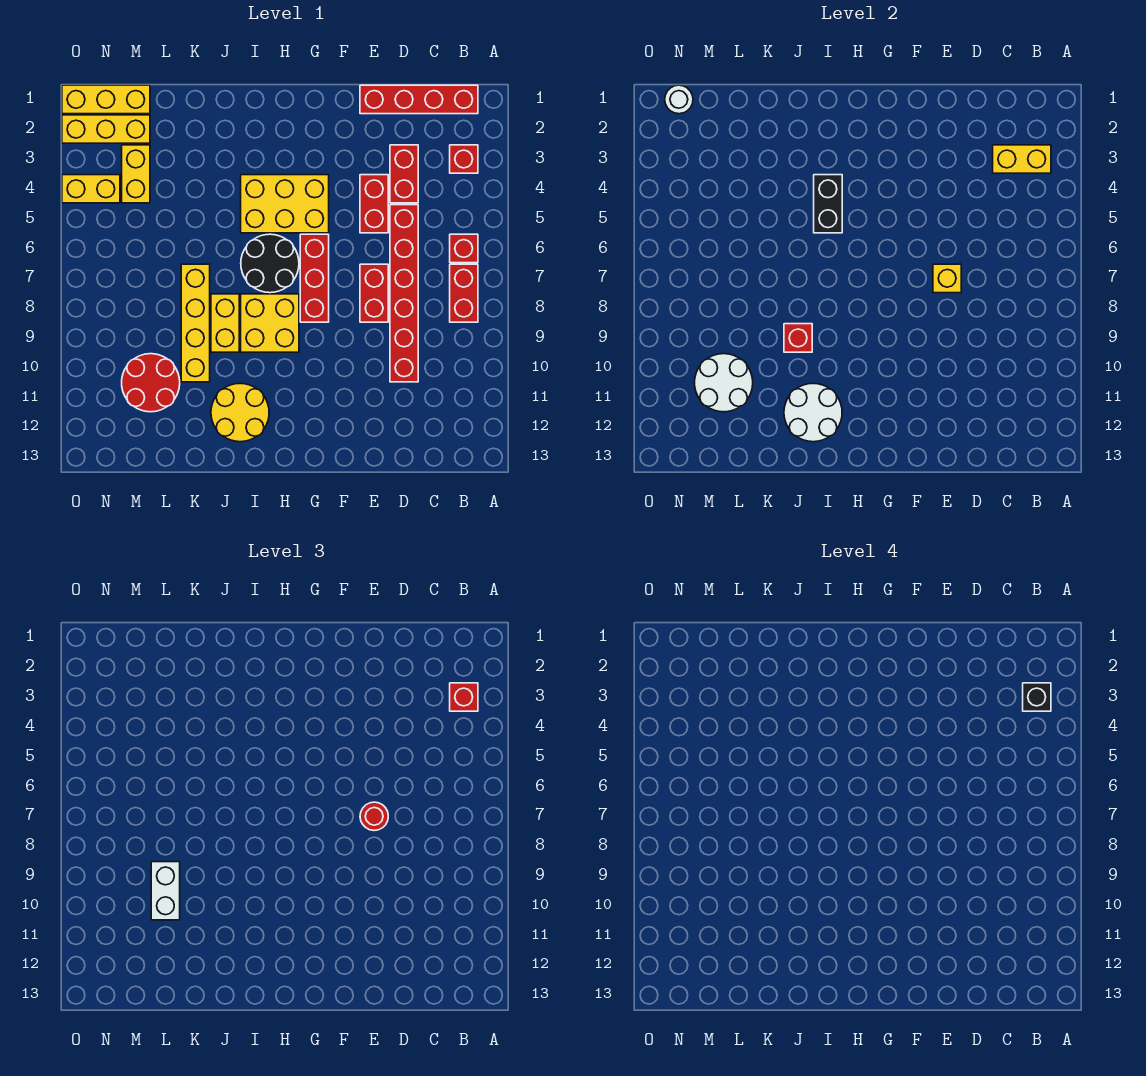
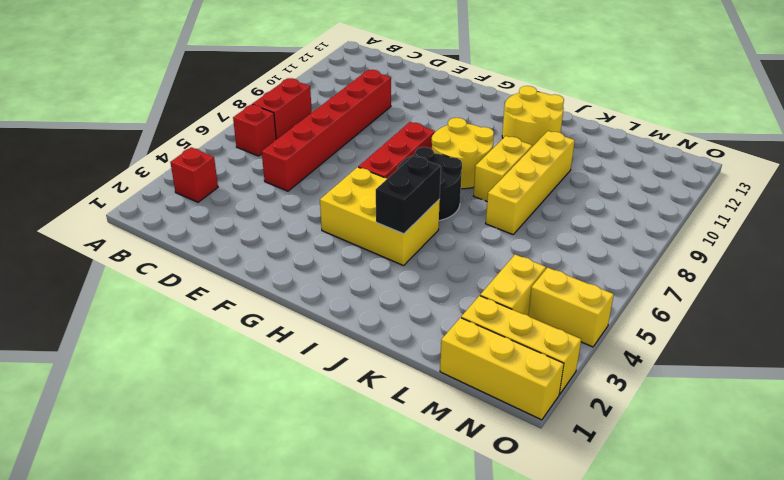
yellow 2x2 round brick [432,118,494,189] -> yellow 2x2 brick [241,294,299,352]
none -> red 1x4 brick [360,85,478,114]
none -> red 1x2 brick [390,145,418,203]
none -> red 1x2 brick [360,175,388,233]
none -> red 1x2 brick [360,264,388,322]

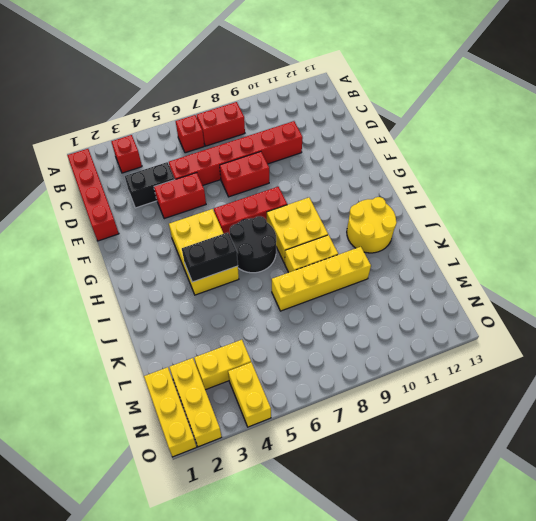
black 1x2 brick [125,162,175,208] -> red 1x2 brick [390,145,418,203]
none -> red 2x2 round brick [122,354,180,412]
none -> yellow 1x2 brick [993,145,1051,173]
none -> yellow 1x1 brick [933,264,961,293]
none -> white 2x2 round brick [784,383,842,442]

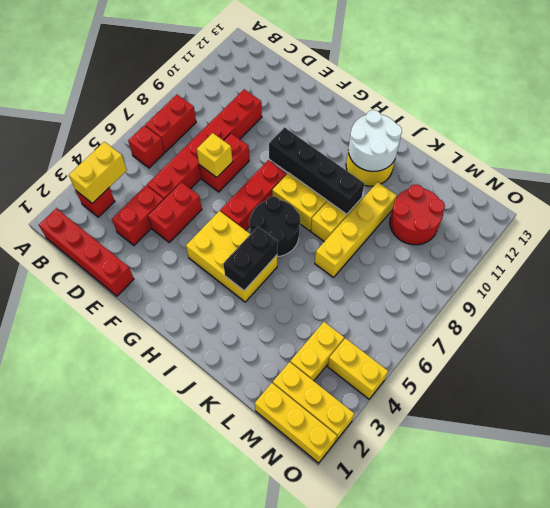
yellow 1x2 brick [69,142,127,203] -> yellow 1x2 brick turned to [993,145,1051,173]
black 1x4 brick [269,127,364,214] -> red 1x1 brick [784,324,812,352]
none -> white 2x2 round brick [695,354,753,412]
none -> white 1x1 round brick [665,85,693,114]
none -> red 1x1 brick [450,683,478,711]
none -> red 1x1 round brick [360,802,388,831]

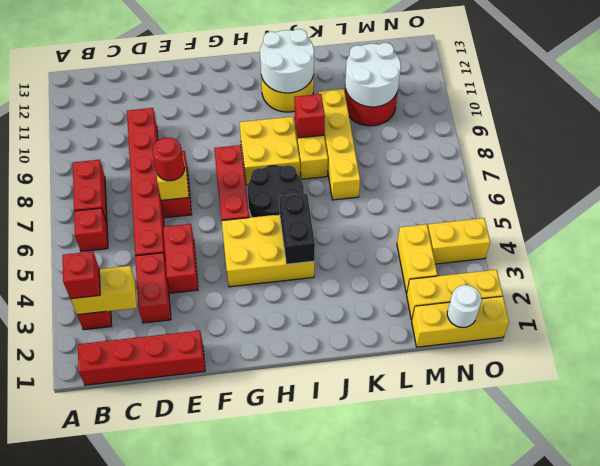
none -> white 1x2 brick [151,862,180,920]
none -> black 1x1 brick [1023,683,1051,711]

